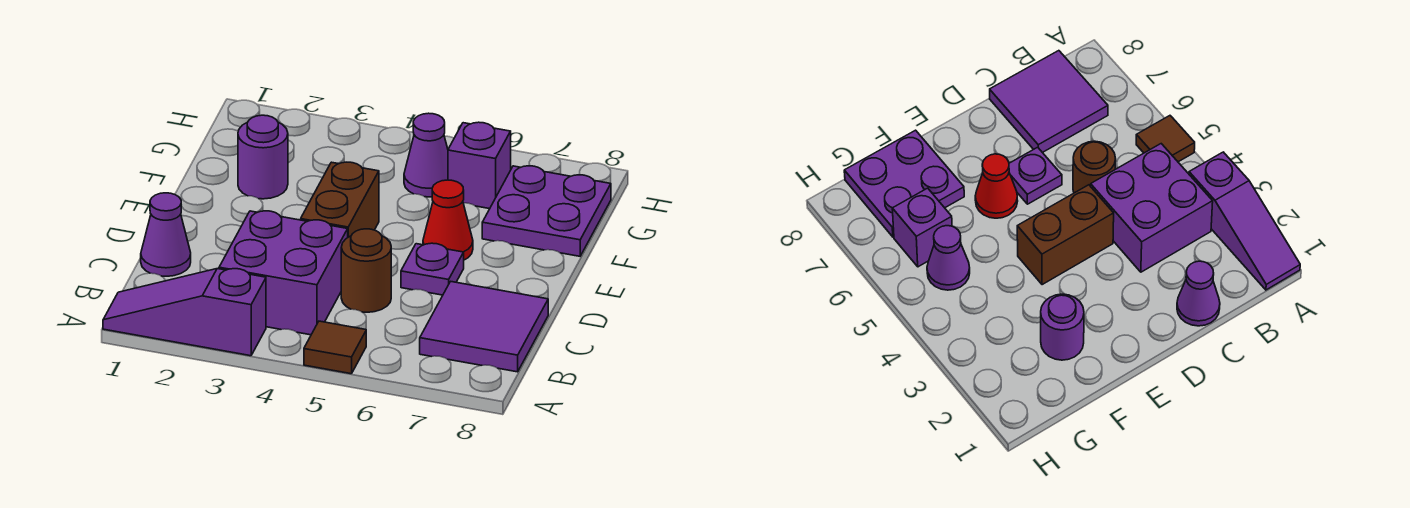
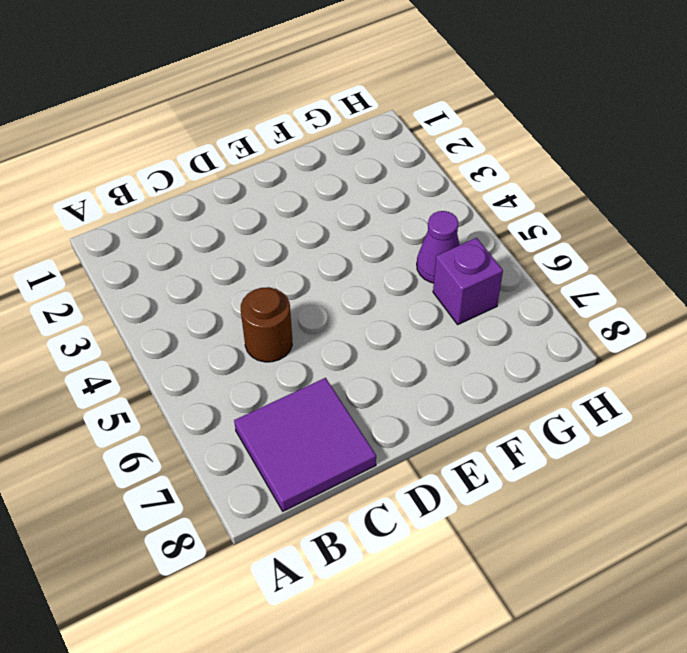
none -> purple 1x3 slope [103,269,266,356]
none -> brown 1x1 tile [304,321,366,374]
none -> purple 2x2 brick [219,211,348,335]

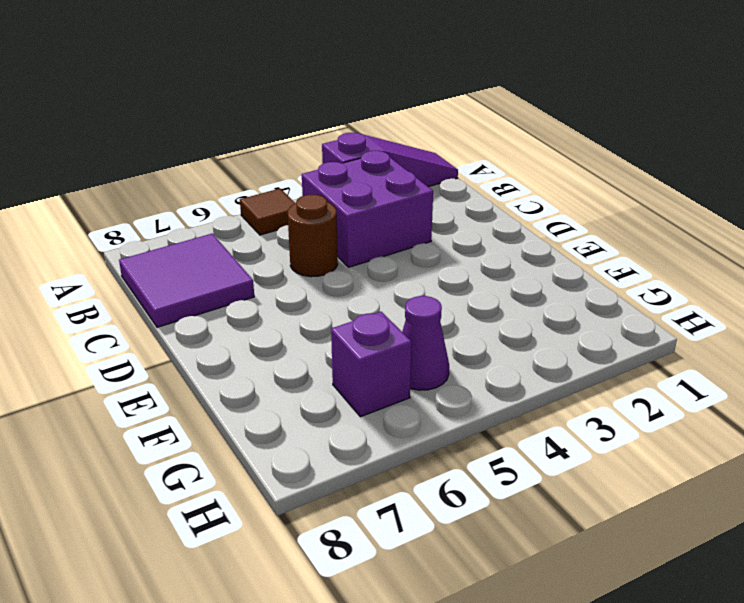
none -> purple 1x1 cone [141,193,191,276]
none -> brown 1x2 brick [301,162,379,237]
none -> purple 1x1 plate [401,243,464,295]

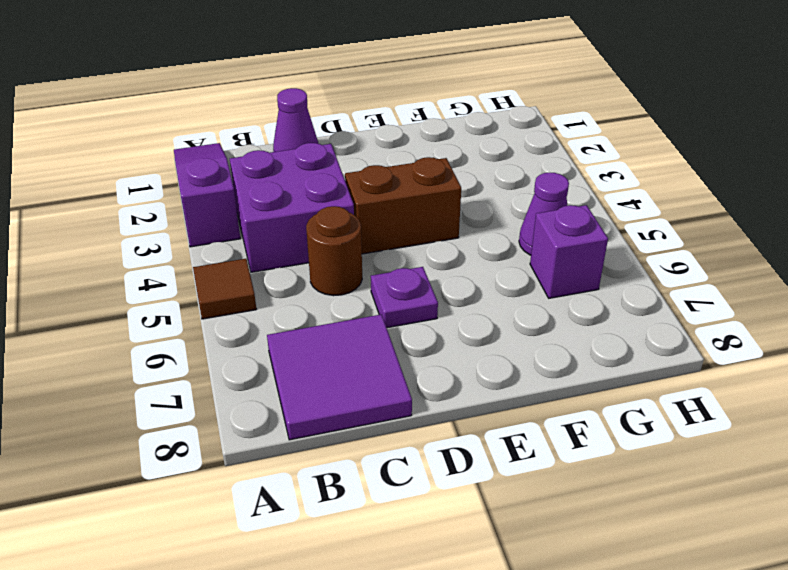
none -> red 1x1 cone [423,180,473,260]
none -> purple 1x1 round brick [238,115,288,199]
none -> purple 2x2 plate [482,166,611,256]

